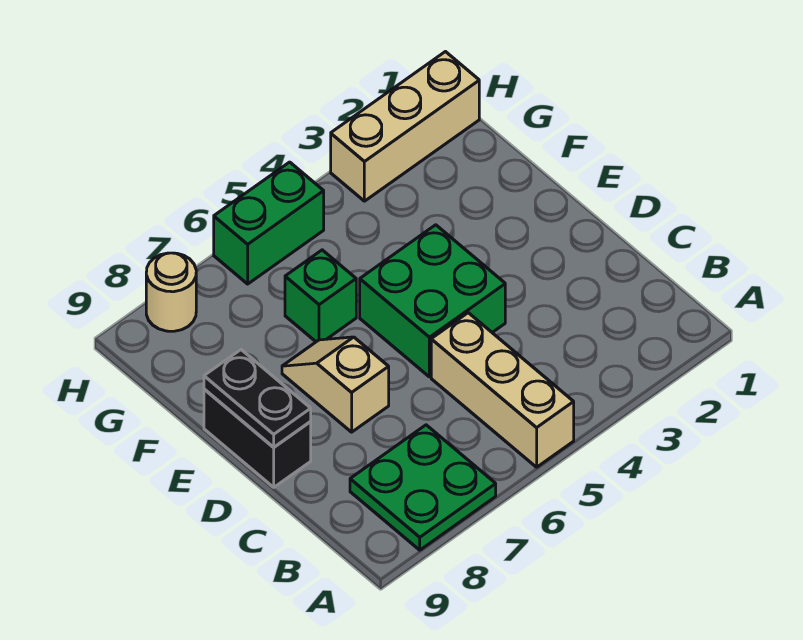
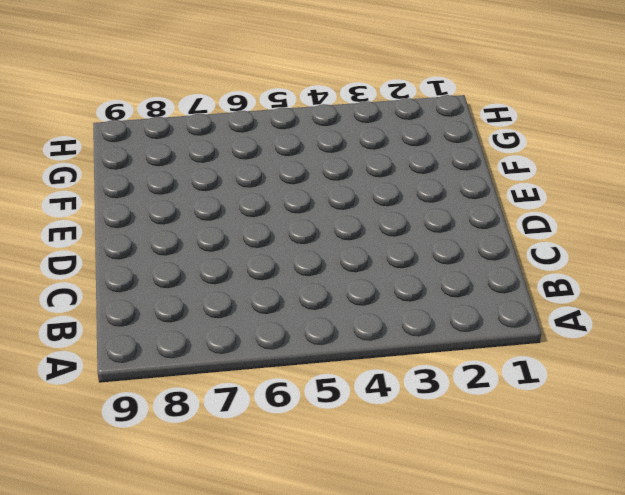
none -> tan 1x3 brick [431,313,574,467]
none -> green 2x2 plate [350,425,496,550]

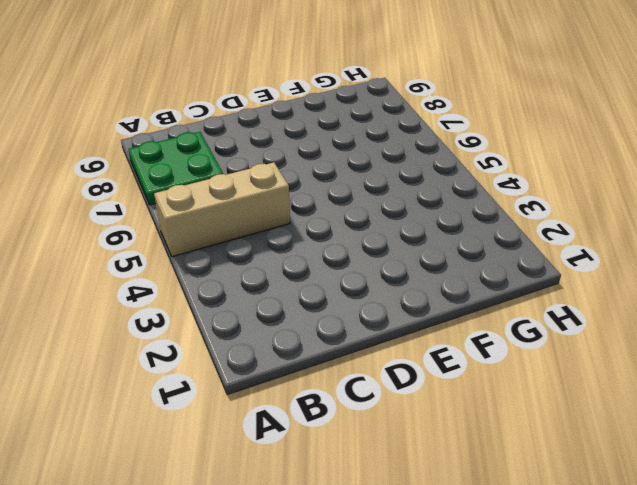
none -> green 2x2 brick [360,225,505,377]
none -> tan 1x2 slope [282,337,389,432]

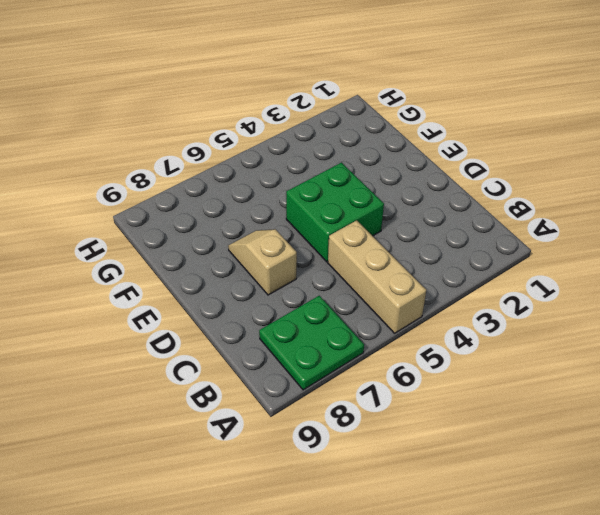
none -> black 1x2 brick [204,389,311,487]
none -> green 1x1 brick [285,250,356,342]

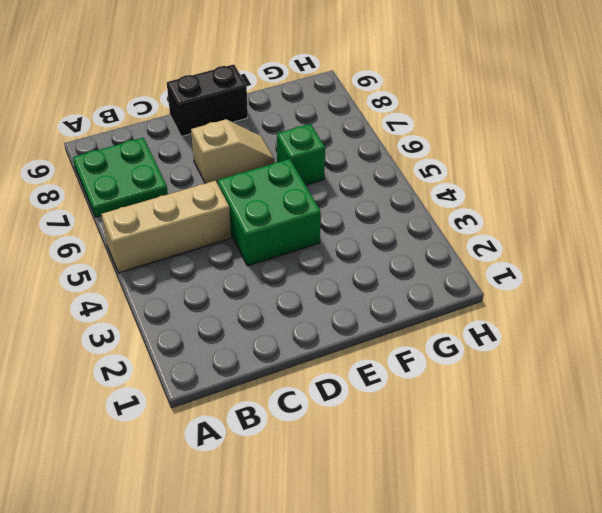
none -> tan 1x3 brick [331,52,479,201]
none -> green 1x2 brick [214,162,324,284]

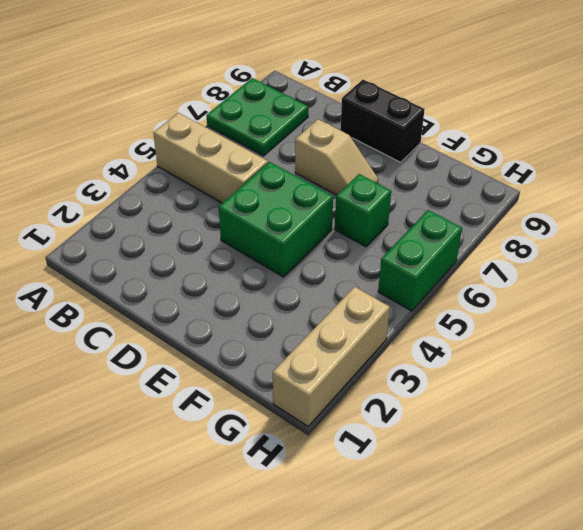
none -> tan 1x1 round brick [146,253,196,331]
none -> black 1x2 plate [204,350,311,447]

